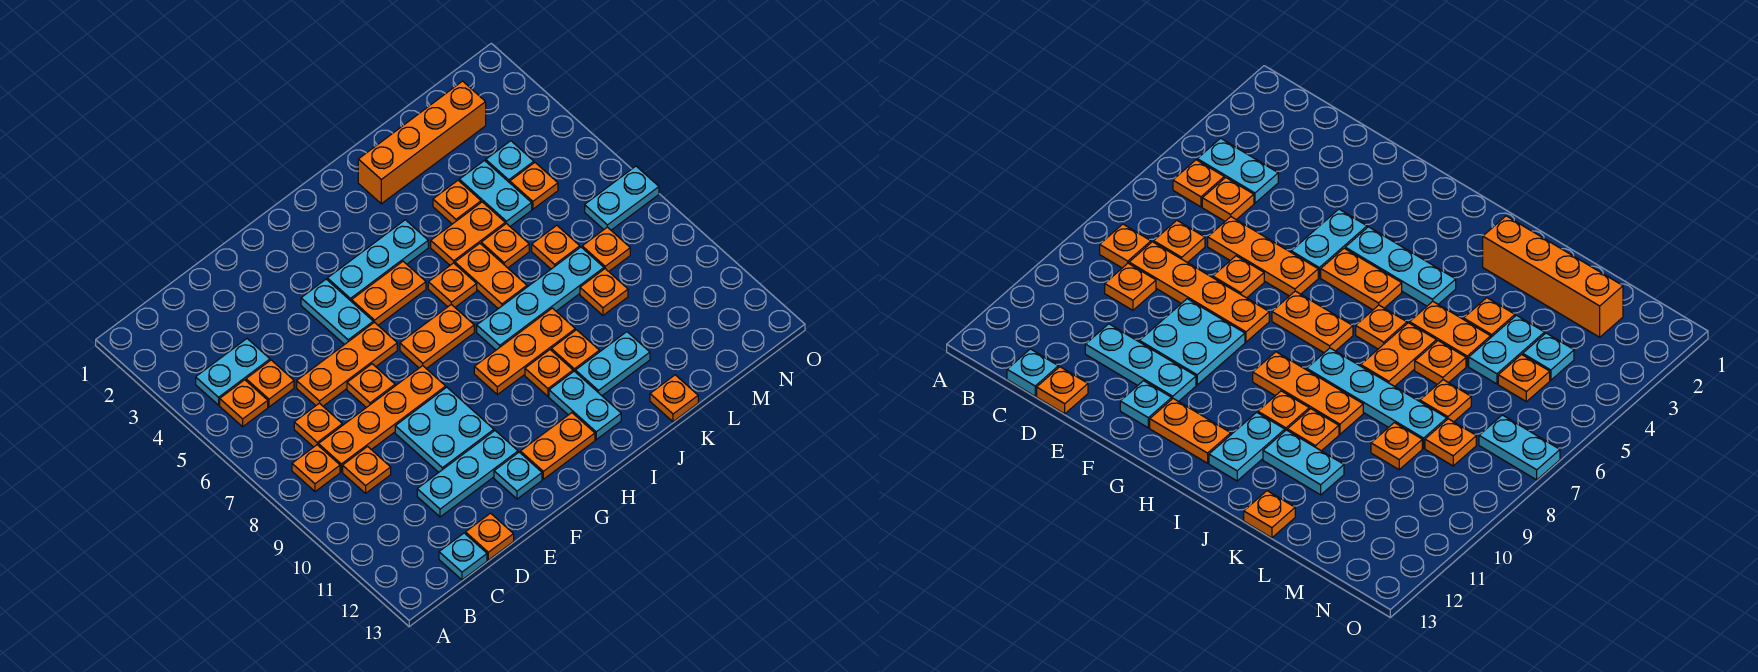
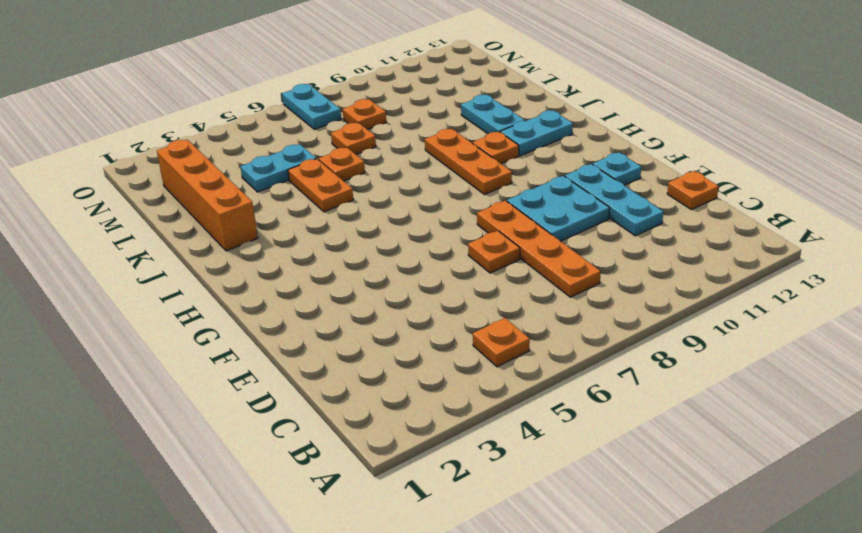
none -> cyan 1x2 plate [196,339,270,405]
none -> orange 1x1 plate [292,445,340,492]
none -> orange 1x1 plate [246,360,294,407]
none -> orange 1x1 plate [294,403,342,447]

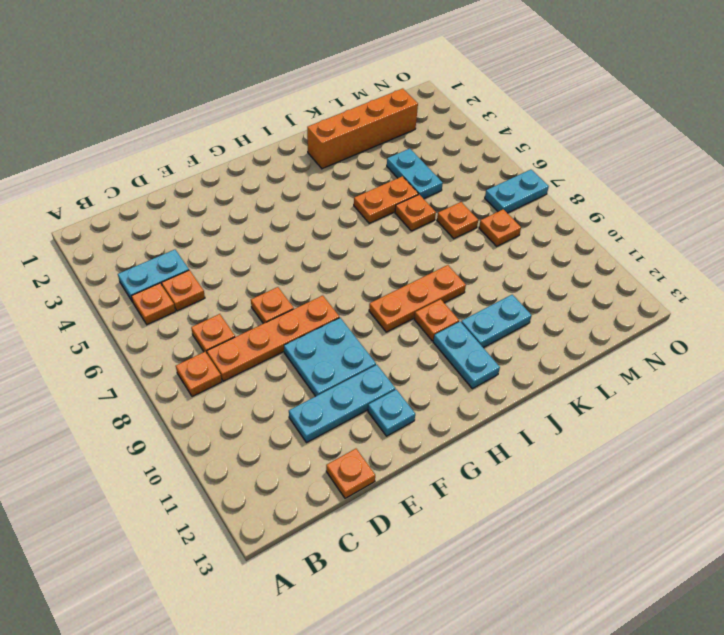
none -> orange 1x1 plate [343,447,391,493]
none -> cyan 1x1 plate [439,533,487,580]
none -> orange 1x3 plate [297,322,397,406]
none -> cyan 1x2 plate [301,279,373,345]

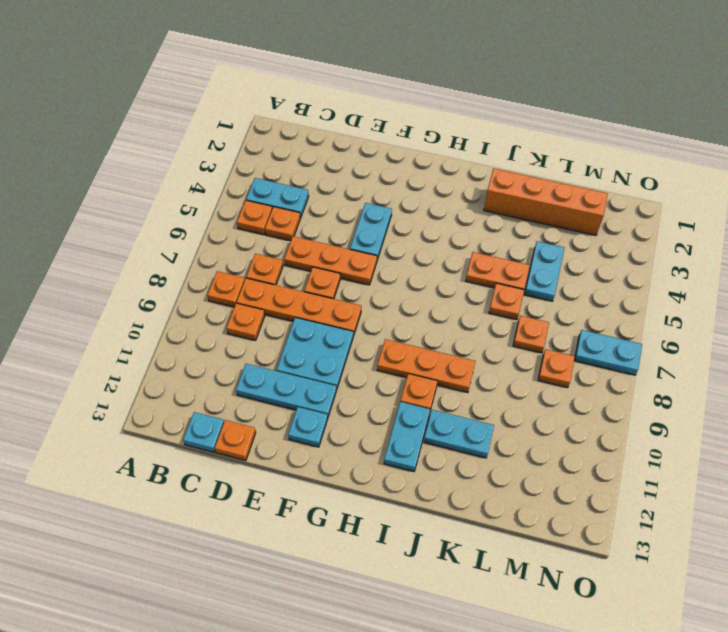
none -> cyan 1x3 plate [327,220,428,302]
none -> orange 1x2 plate [352,261,426,325]
none -> orange 1x2 plate [400,304,474,369]
none -> orange 1x2 plate [520,413,595,479]

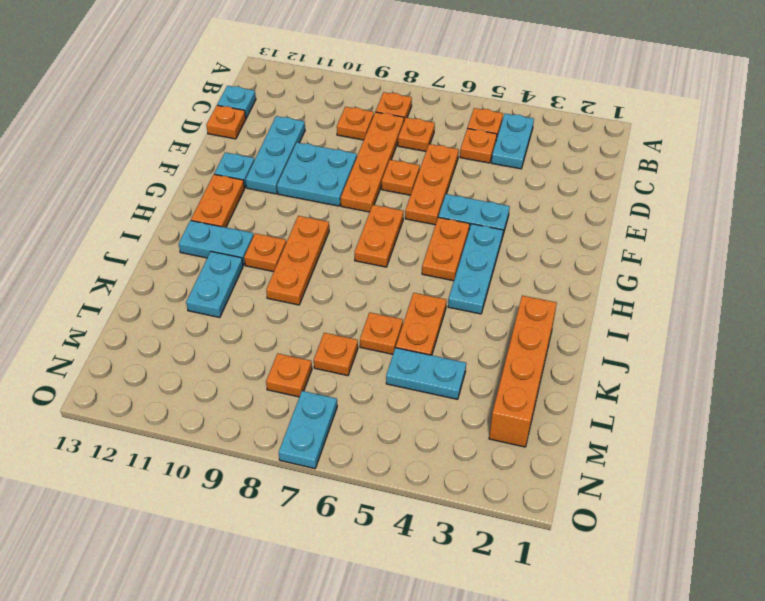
none -> orange 1x1 plate [428,263,477,307]
none -> cyan 1x4 plate [477,247,604,350]
none -> orange 1x2 plate [455,243,527,309]
none -> orange 1x1 plate [551,330,599,372]

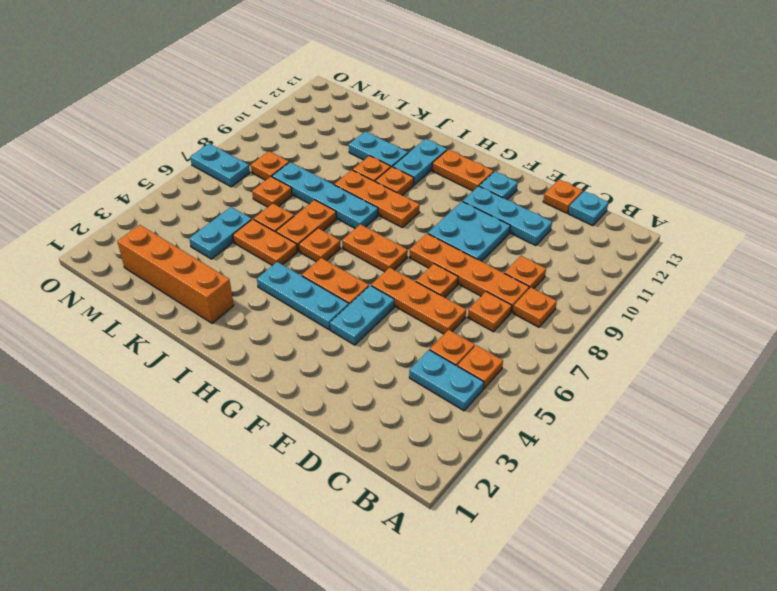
none -> orange 1x1 plate [433,180,481,224]
none -> orange 1x1 plate [650,375,698,422]
none -> orange 1x1 plate [580,269,628,315]
none -> cyan 1x1 plate [486,141,534,183]

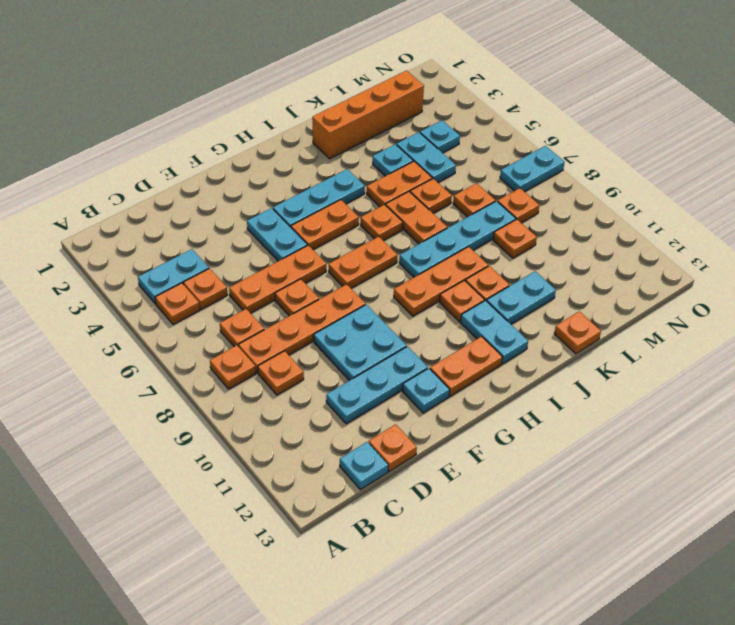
cyan 1x1 plate [373,144,413,176] -> orange 1x1 plate [433,180,481,224]
none -> orange 1x1 plate [510,163,558,209]

